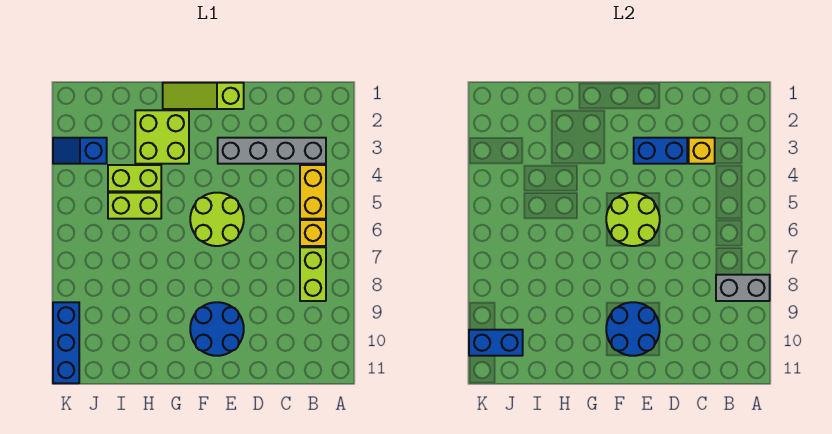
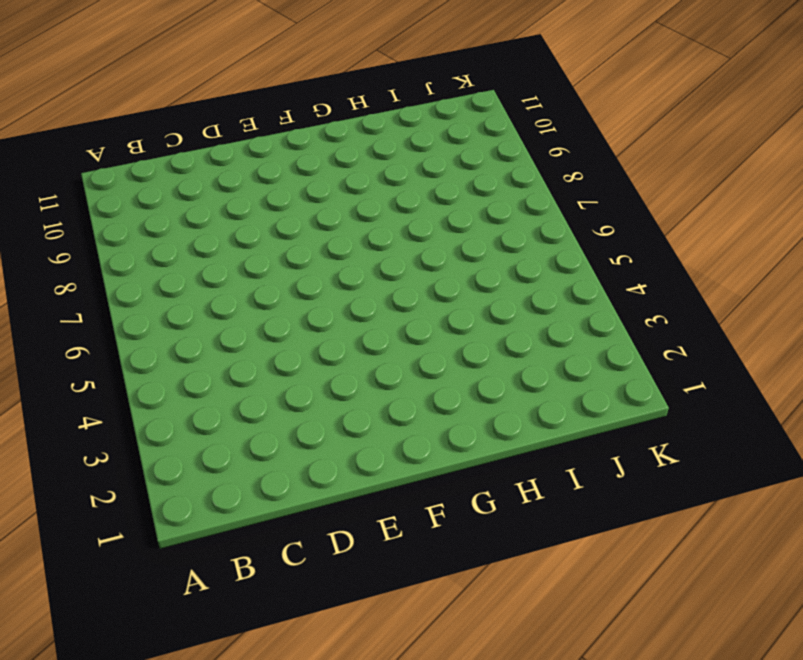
none -> grey 1x4 brick [218,138,326,164]
none -> yellow 1x2 brick [300,165,326,219]
none -> yellow 1x1 brick [300,220,326,246]

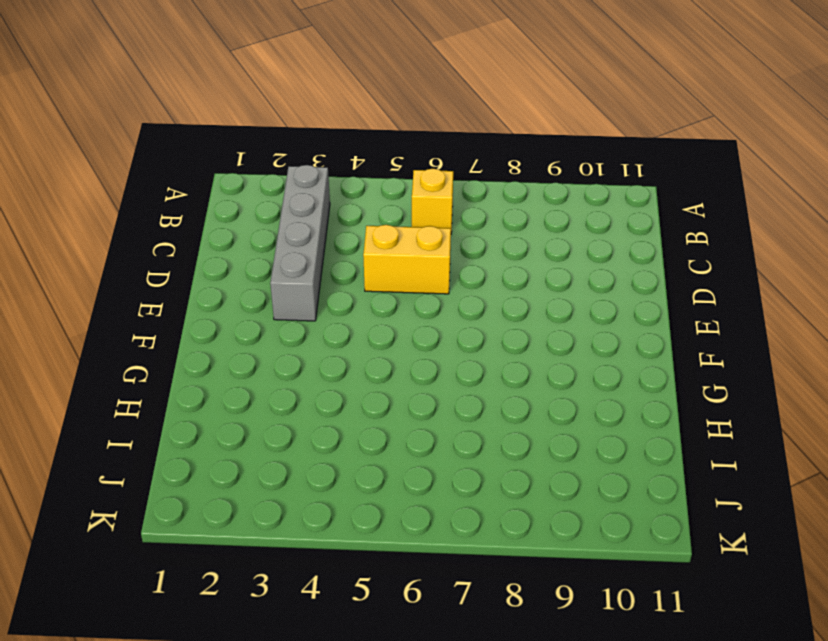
yellow 1x2 brick [363,225,451,294] -> yellow 1x2 brick moved to [300,165,326,219]
none -> lime 1x2 brick [300,247,326,301]
none -> lime 1x3 slope [163,83,244,109]
none -> lime 2x2 round brick [190,193,244,246]

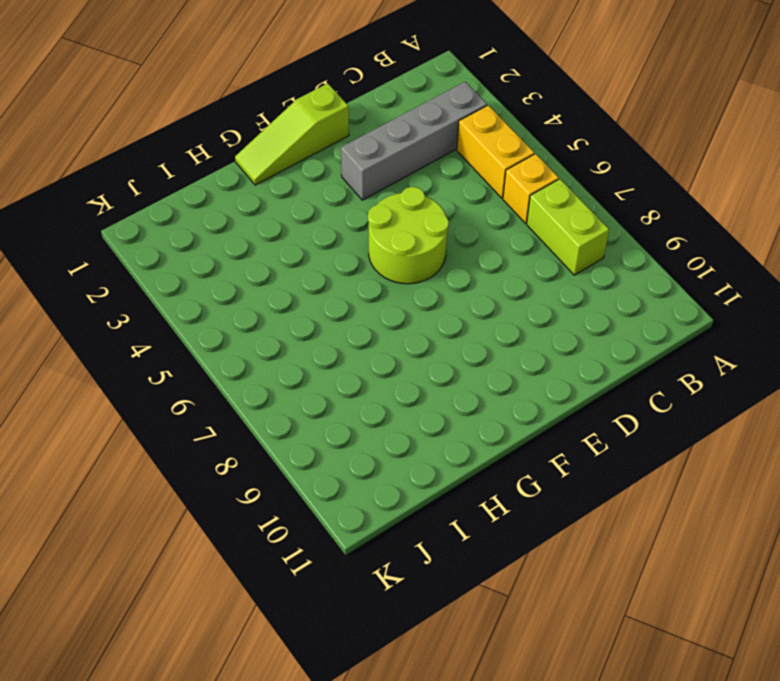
none -> blue 2x2 round brick [190,302,244,356]
none -> lime 2x2 brick [135,110,189,164]
none -> lime 1x2 brick [108,165,161,191]

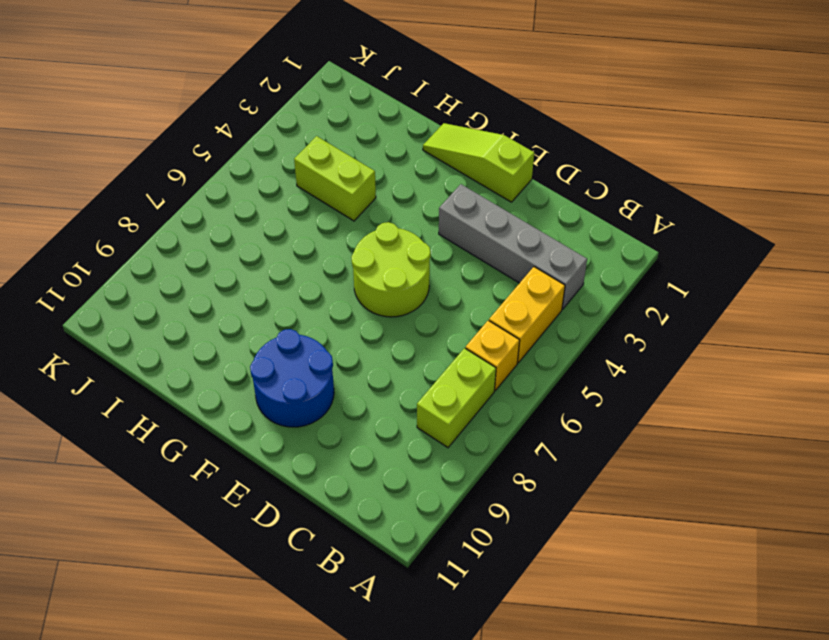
none -> lime 2x2 brick [135,110,189,164]
none -> lime 1x2 brick [108,193,161,219]
none -> blue 1x2 slope [53,138,107,164]

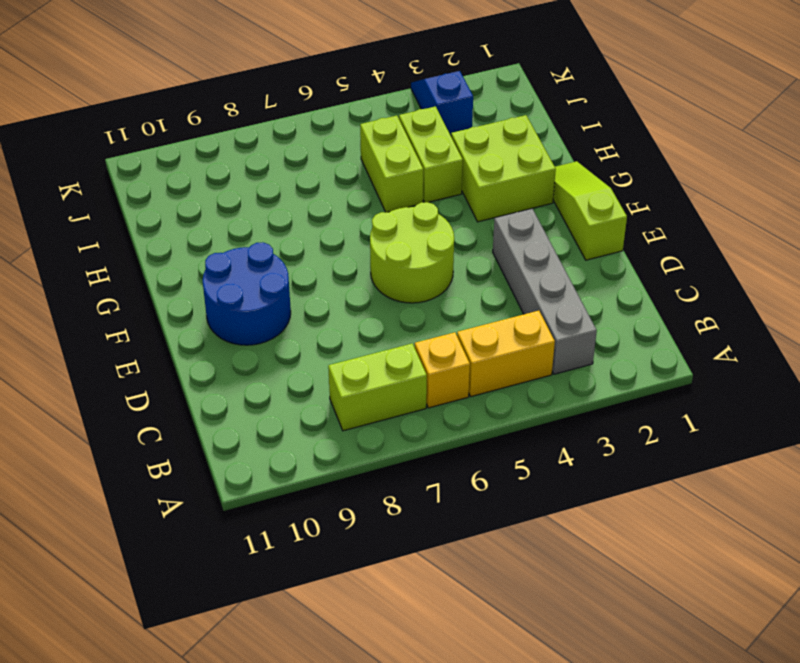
none -> blue 1x3 brick [53,302,79,383]
none -> grey 1x2 brick [716,275,770,301]
none -> yellow 1x1 brick [689,138,715,164]

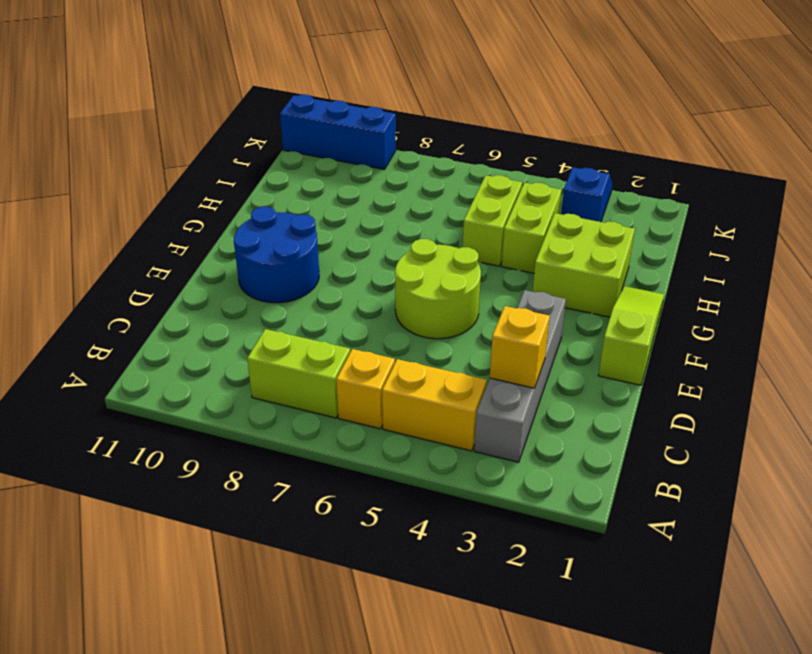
none -> grey 1x2 brick [716,275,770,301]
none -> blue 1x2 brick [634,138,687,164]
none -> lime 2x2 round brick [606,193,660,246]

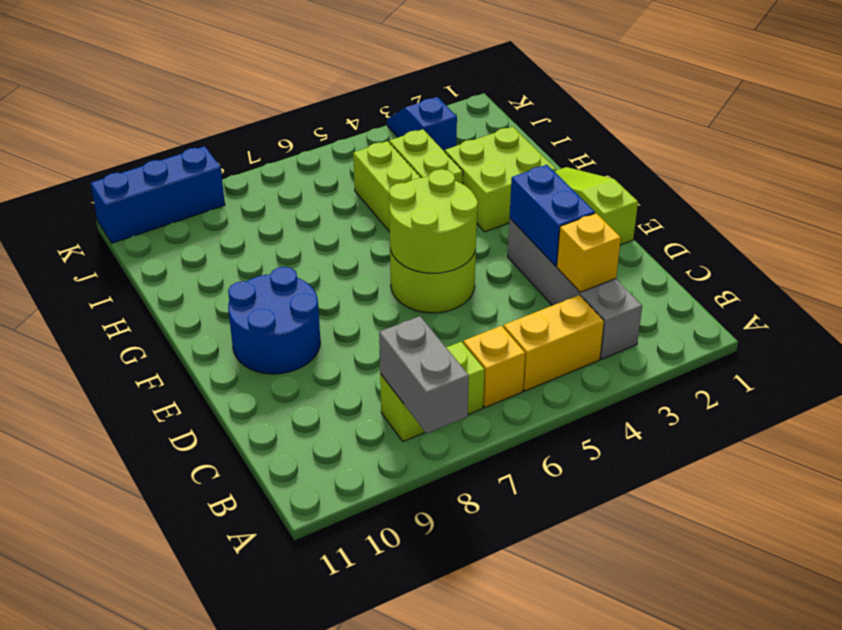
none -> blue 2x2 round brick [606,302,660,356]
none -> blue 1x2 brick [469,330,523,356]

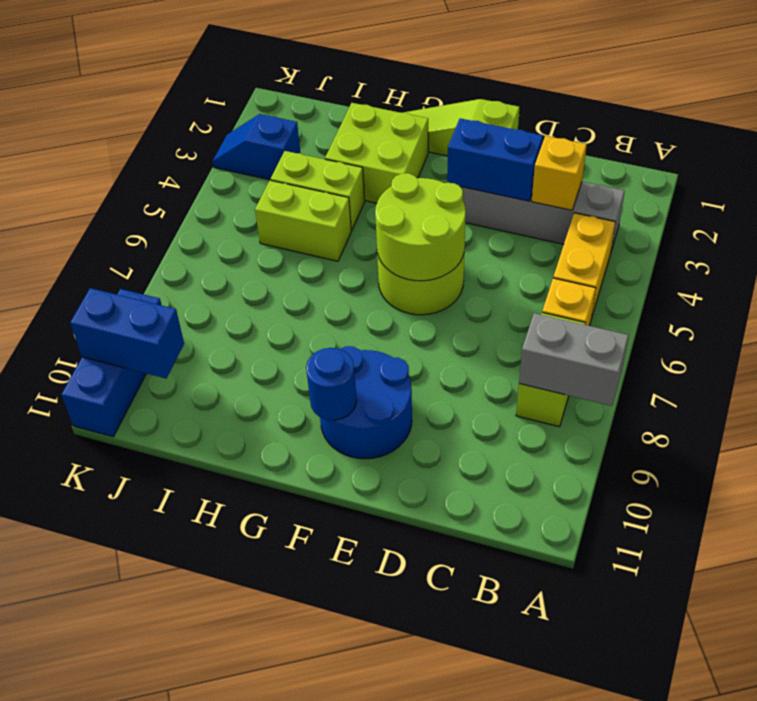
blue 1x1 round brick [306,348,357,420] -> blue 2x2 round brick [606,302,660,356]

